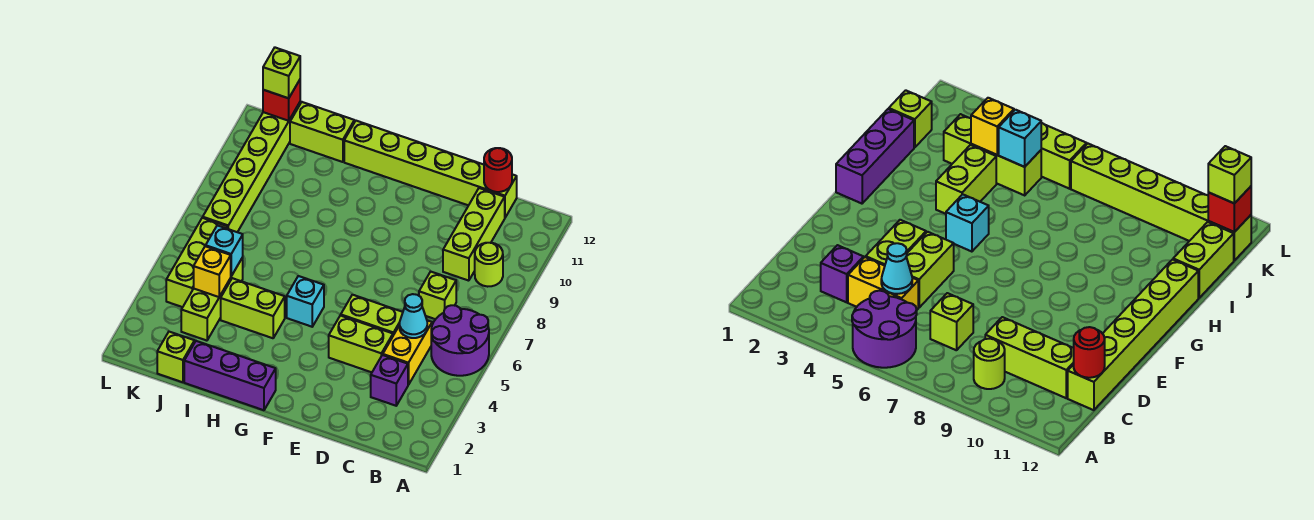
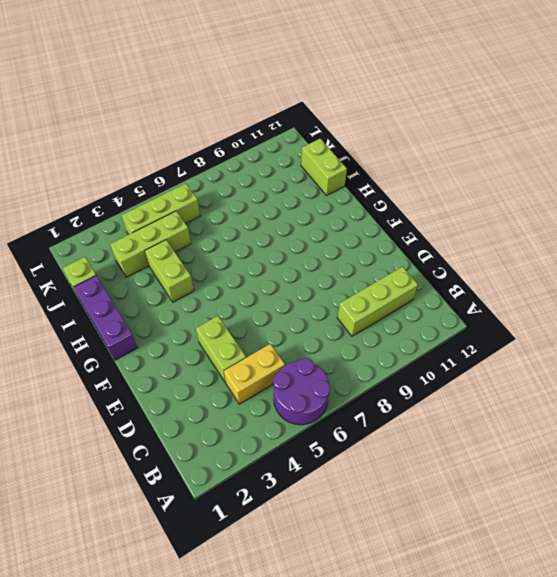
none -> lime 1x1 round brick [475,243,503,287]
none -> purple 1x1 brick [371,355,408,406]
none -> lime 1x1 brick [419,271,456,319]

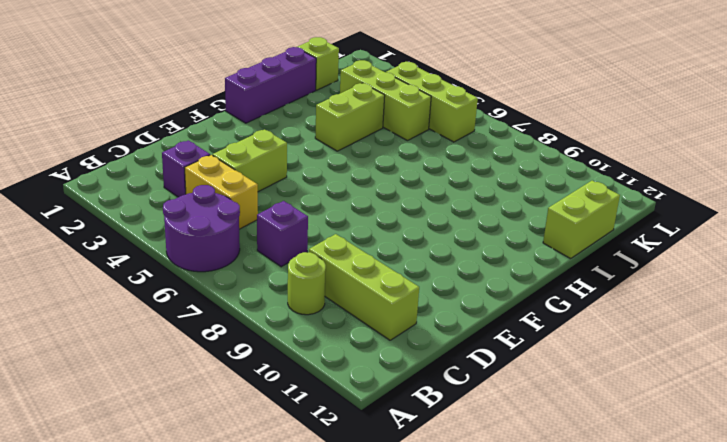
purple 1x1 brick [257,201,308,267] -> lime 1x1 brick [419,271,456,319]
none -> lime 1x6 brick [344,121,517,217]
none -> lime 1x2 brick [341,295,403,335]
none -> cyan 1x1 brick [287,276,324,327]

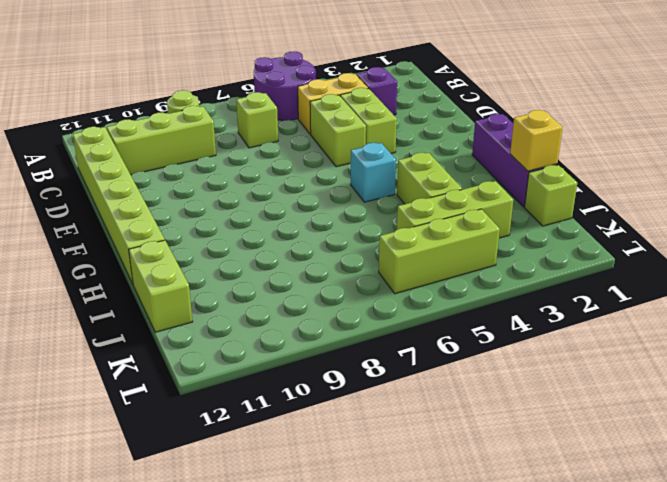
yellow 1x1 brick [510,110,563,171] -> yellow 1x1 brick moved to [194,246,231,297]
none -> lime 1x6 brick [203,102,300,232]
none -> cyan 1x1 cone [399,294,427,338]
none -> red 1x1 round brick [484,148,512,192]

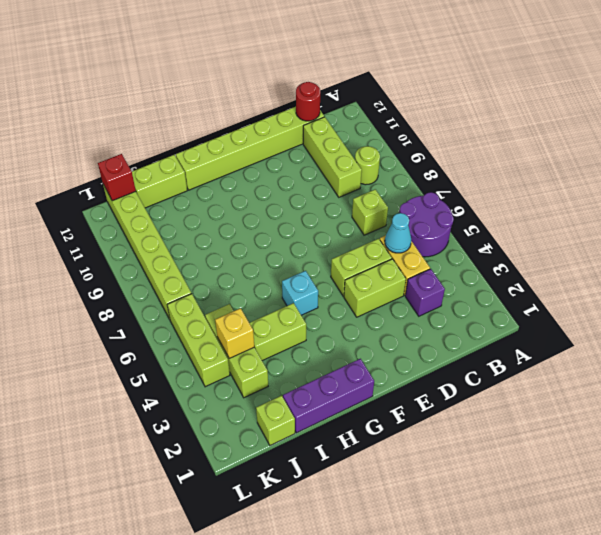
none -> cyan 1x1 brick [206,225,243,276]
none -> lime 1x1 brick [263,48,300,98]

